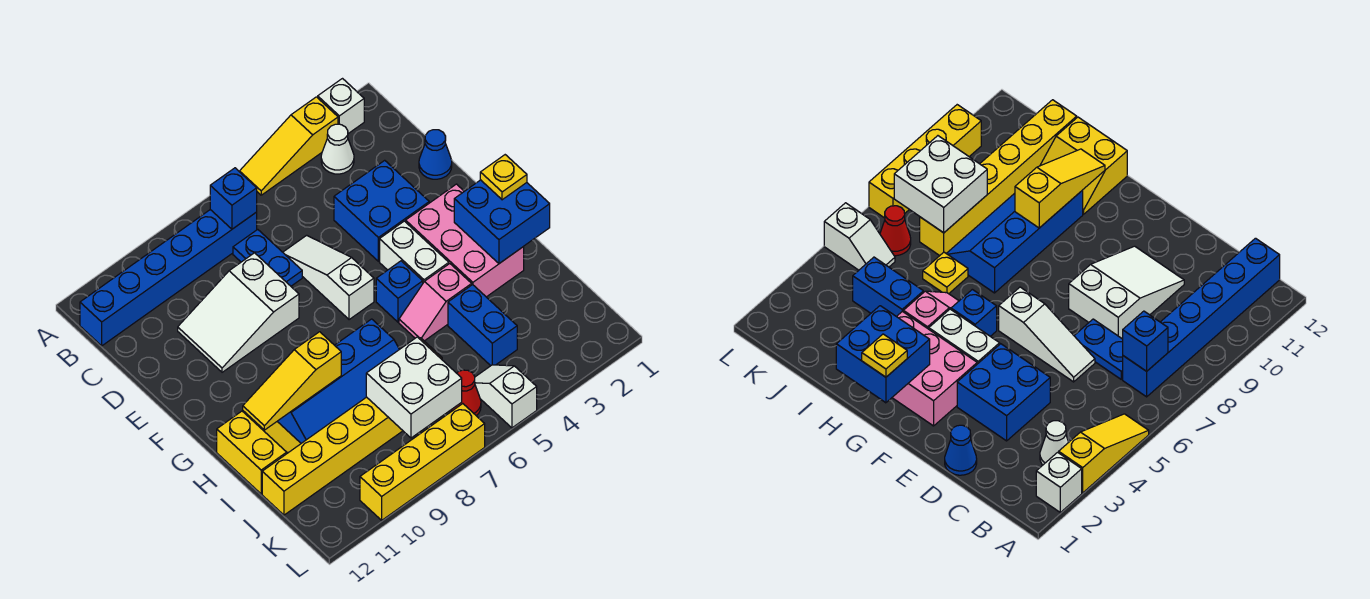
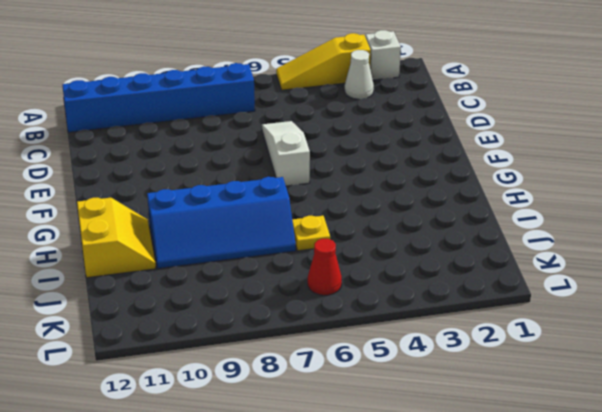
none -> blue 1x2 plate [233,229,302,286]
none -> blue 1x1 cone [419,130,452,179]
none -> blue 2x2 brick [334,160,429,261]

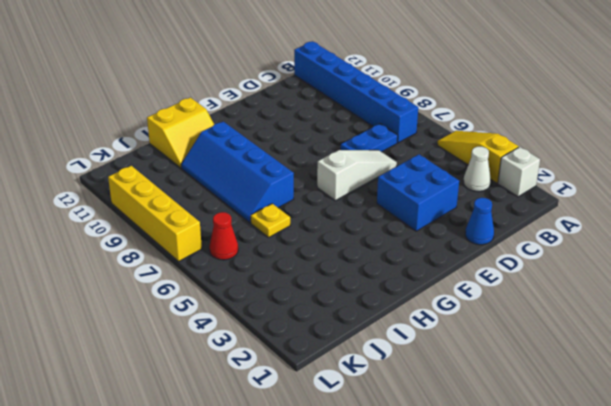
none -> white 2x3 slope [178,253,299,372]
none -> pink 2x3 brick [406,184,524,297]
none -> white 1x2 brick [380,221,449,283]

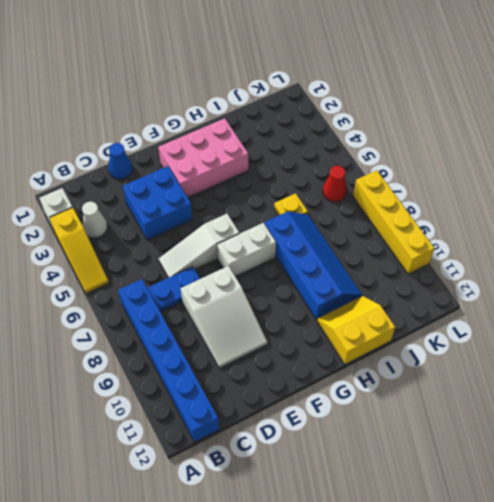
white 1x2 brick [217,223,276,277] -> white 1x2 brick moved to [380,221,449,283]
none -> blue 1x1 brick [376,261,423,322]
none -> pink 1x2 slope [399,264,472,341]
none -> blue 1x2 brick [448,285,517,366]

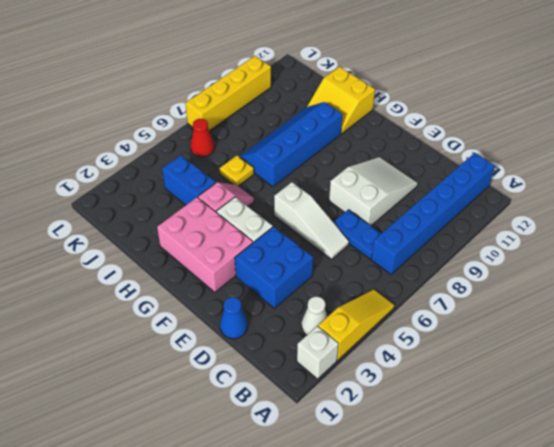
none -> blue 1x1 brick [376,261,423,322]
none -> yellow 1x6 brick [262,397,403,515]
none -> white 1x2 slope [475,365,537,428]

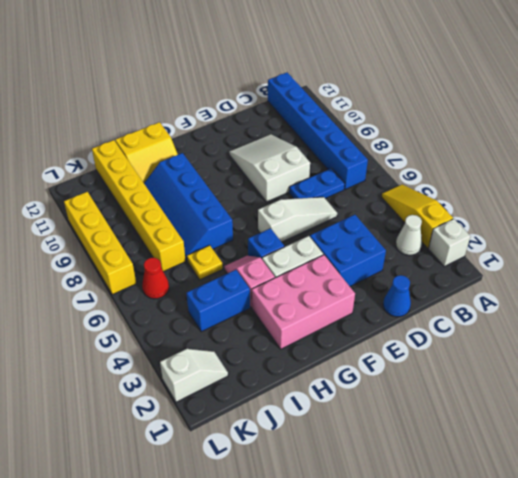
white 1x2 slope [160,349,228,402] -> white 1x2 slope moved to [475,365,537,428]
none -> blue 1x1 brick [210,168,257,229]
none -> blue 2x2 brick [454,180,550,263]
none -> yellow 1x3 slope [243,332,341,430]

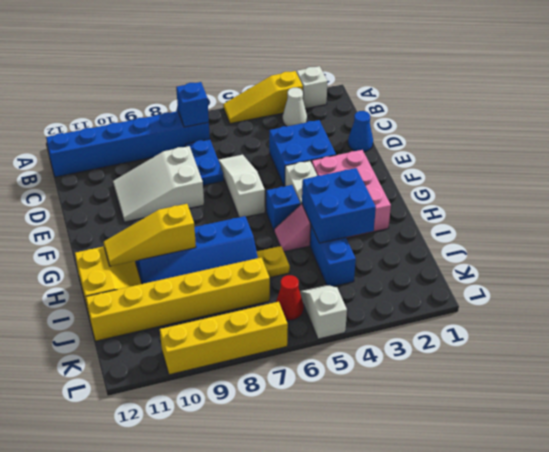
blue 2x2 brick [302,168,376,243] -> blue 2x2 brick moved to [454,180,550,263]
none -> white 2x2 brick [366,337,462,438]
none -> yellow 1x1 plate [480,155,527,200]

